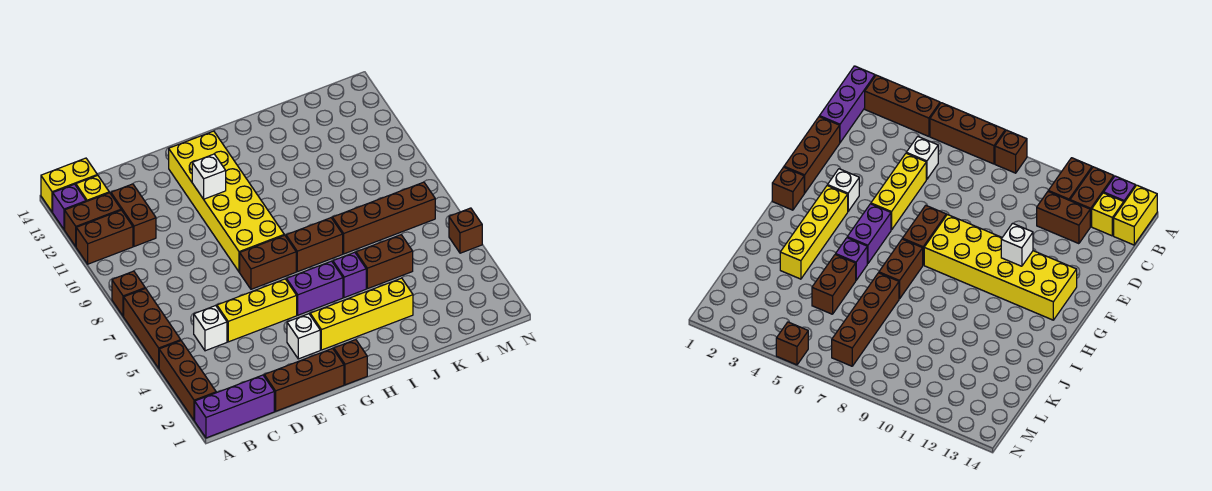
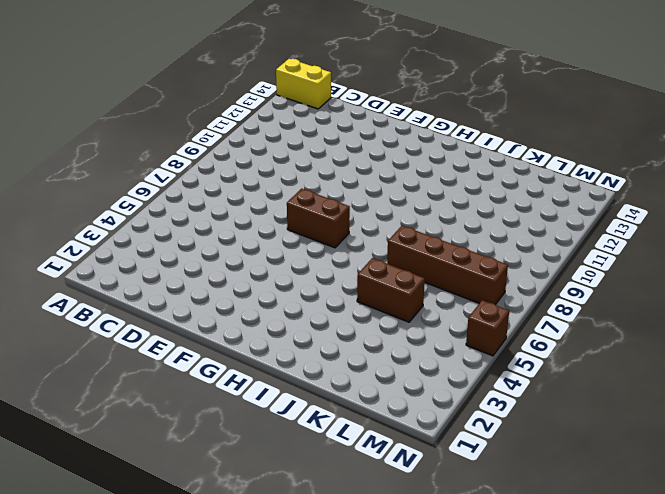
none -> purple 1x3 brick [195,375,274,438]
none -> brown 1x3 brick [159,341,216,421]
none -> brown 1x3 brick [124,289,181,368]

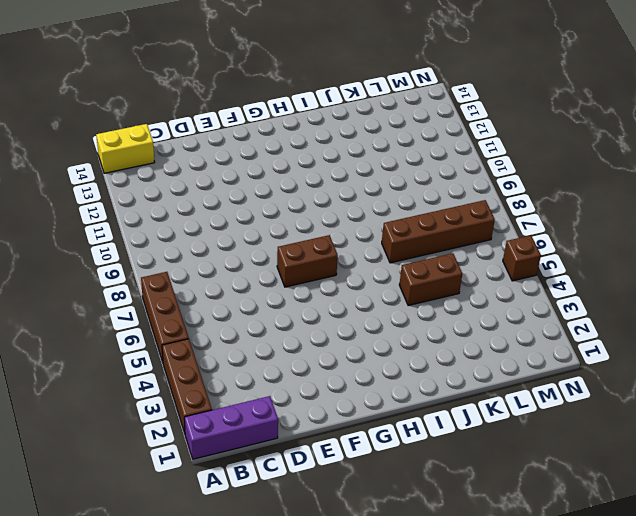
none -> brown 1x1 brick [112,271,145,316]
none -> brown 1x2 brick [76,210,133,264]
none -> brown 1x2 brick [65,193,121,246]

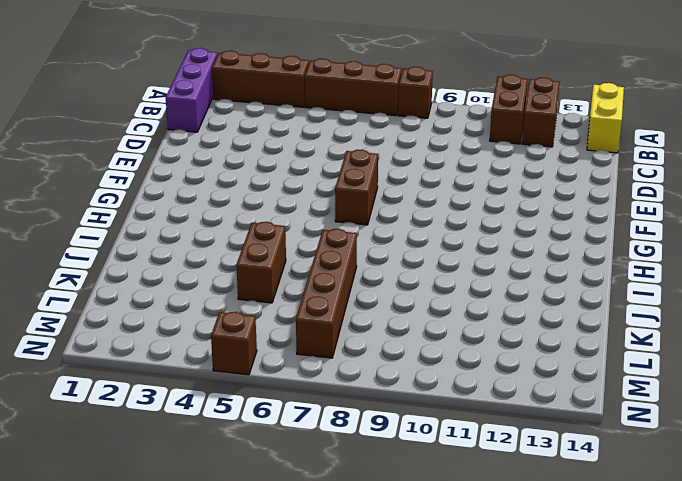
none -> purple 1x1 brick [53,184,86,229]
none -> yellow 1x1 brick [76,175,109,202]
none -> white 1x1 brick [194,305,227,351]

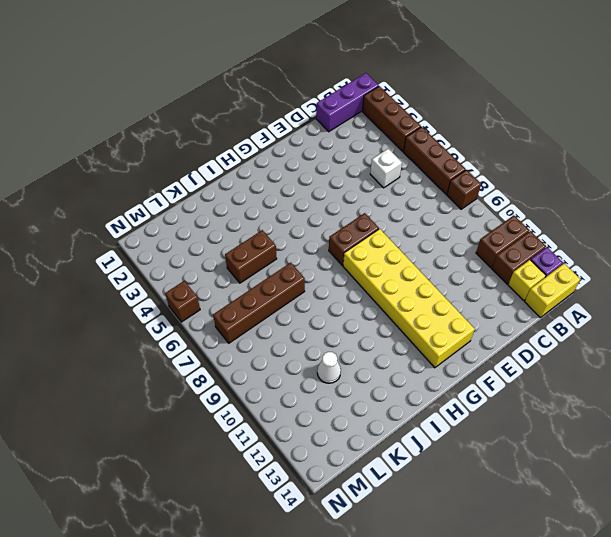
white 1x1 cone [317,352,341,383] -> none
none -> brown 1x2 brick [111,184,156,246]
none -> brown 1x3 brick [264,348,344,411]
none -> yellow 1x3 brick [217,279,297,342]

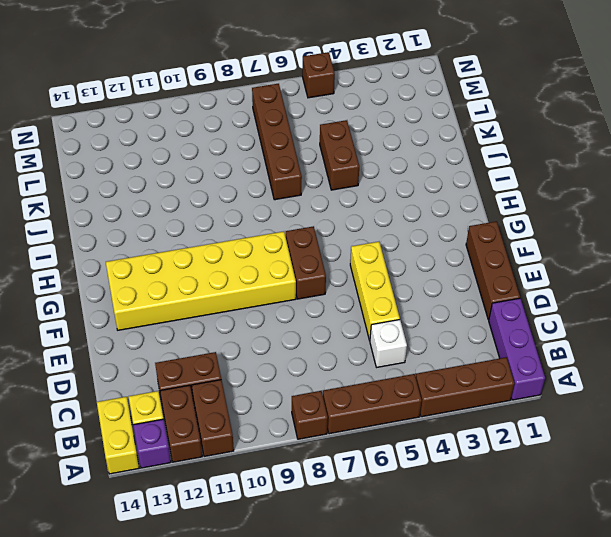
none -> white 1x1 brick [287,314,320,359]
none -> brown 1x1 brick [334,339,367,385]
none -> yellow 1x4 brick [310,278,413,350]

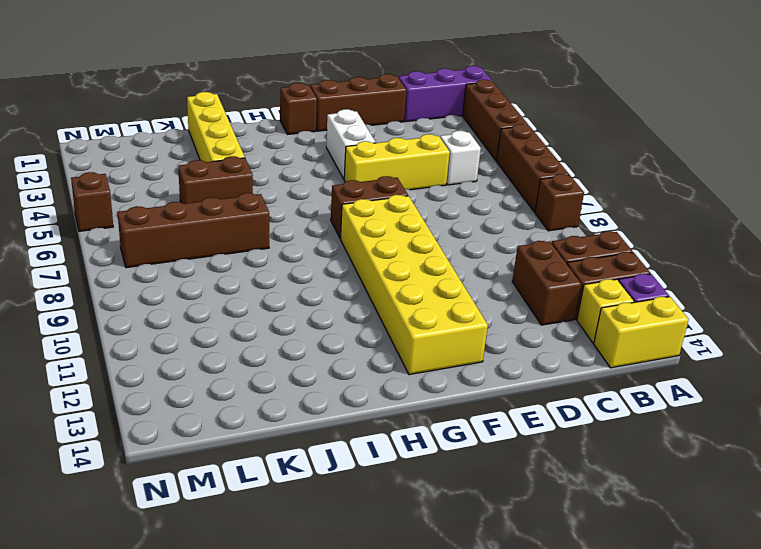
white 1x2 brick [326,109,376,179] -> white 1x1 brick [287,314,320,359]
yellow 1x4 brick [187,92,245,162] -> yellow 1x4 brick turned to [310,278,413,350]
none -> purple 1x2 brick [287,261,343,315]
none -> brown 1x2 brick [286,218,343,272]
none -> purple 1x1 brick [333,252,366,298]

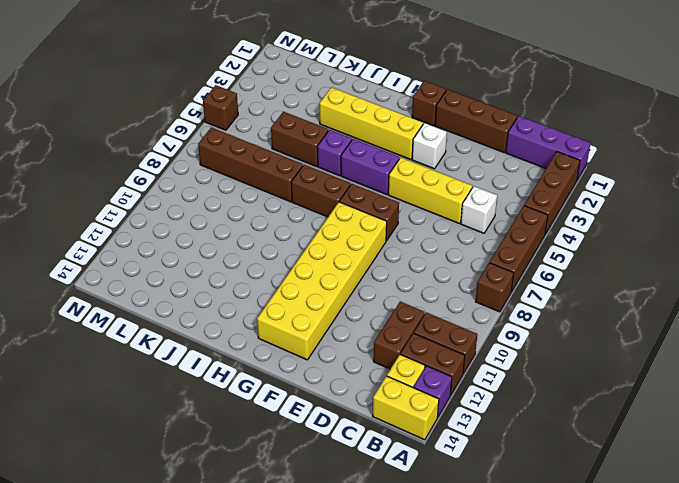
none -> white 1x1 brick [192,154,226,199]

